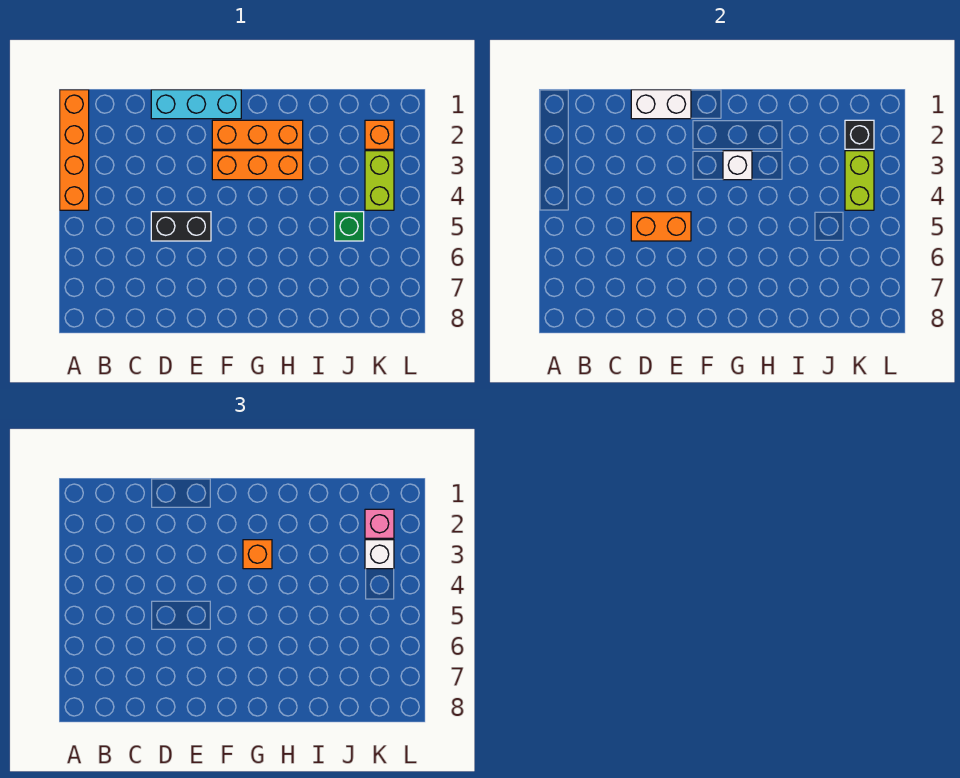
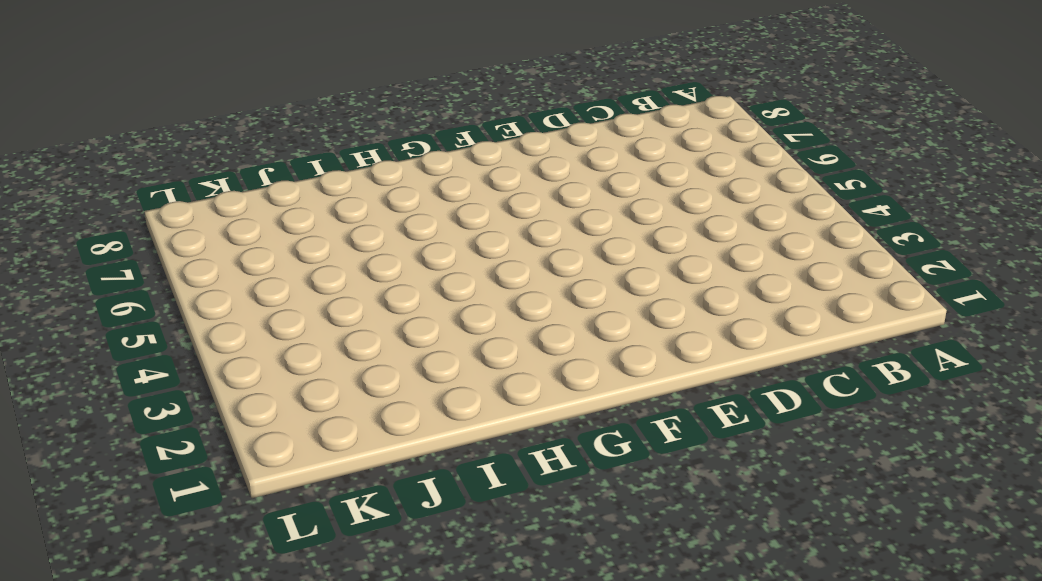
none -> orange 1x4 brick [60,90,89,210]
none -> cyan 1x3 brick [151,90,241,119]
none -> black 1x2 brick [151,212,211,241]

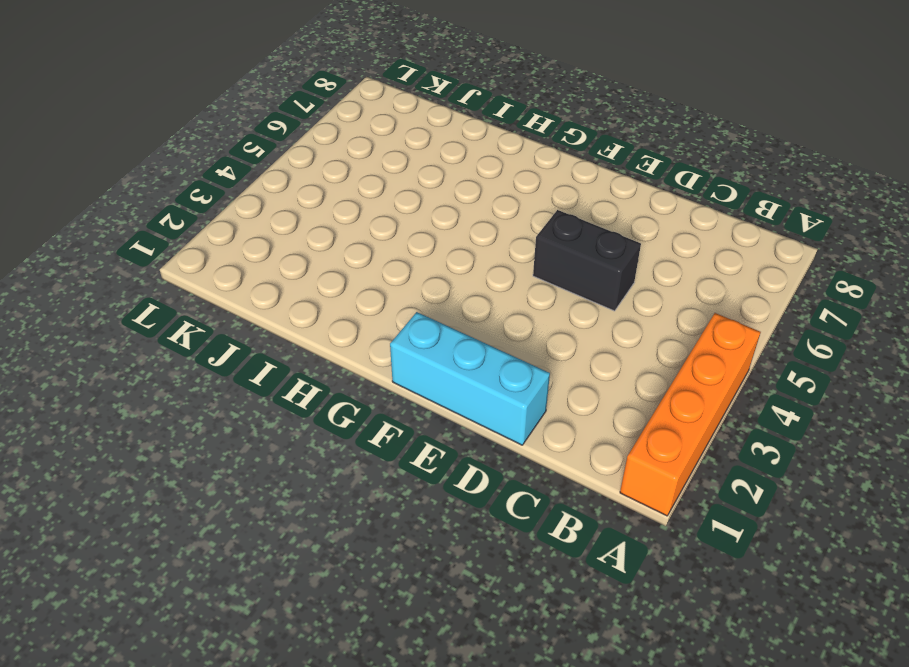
none -> orange 1x3 brick [212,120,303,149]
none -> orange 1x3 brick [212,151,303,180]
none -> green 1x1 brick [335,212,364,241]

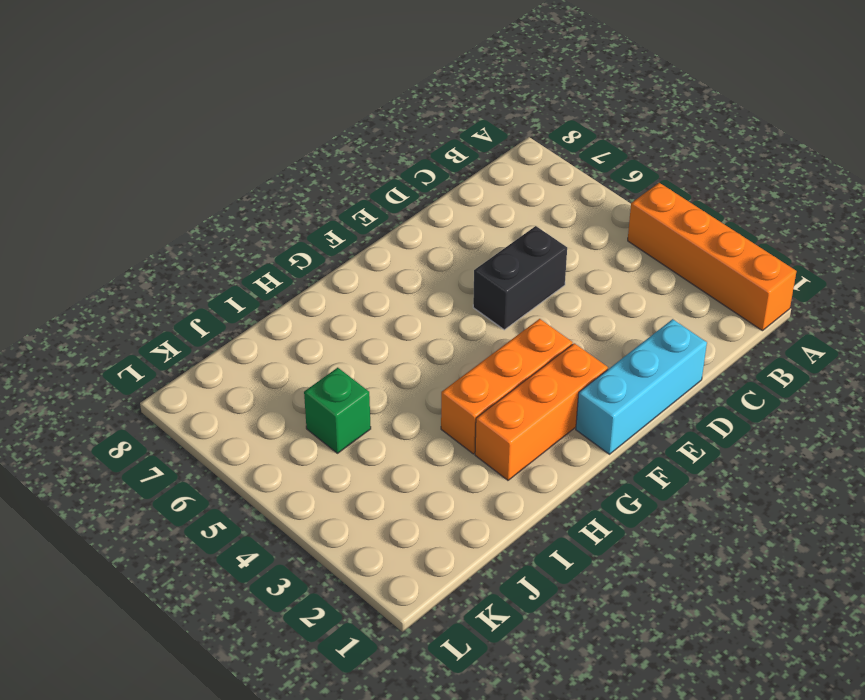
none -> orange 1x1 brick [365,120,394,149]
none -> lime 1x2 brick [365,151,394,210]
none -> white 1x2 brick [631,90,691,119]

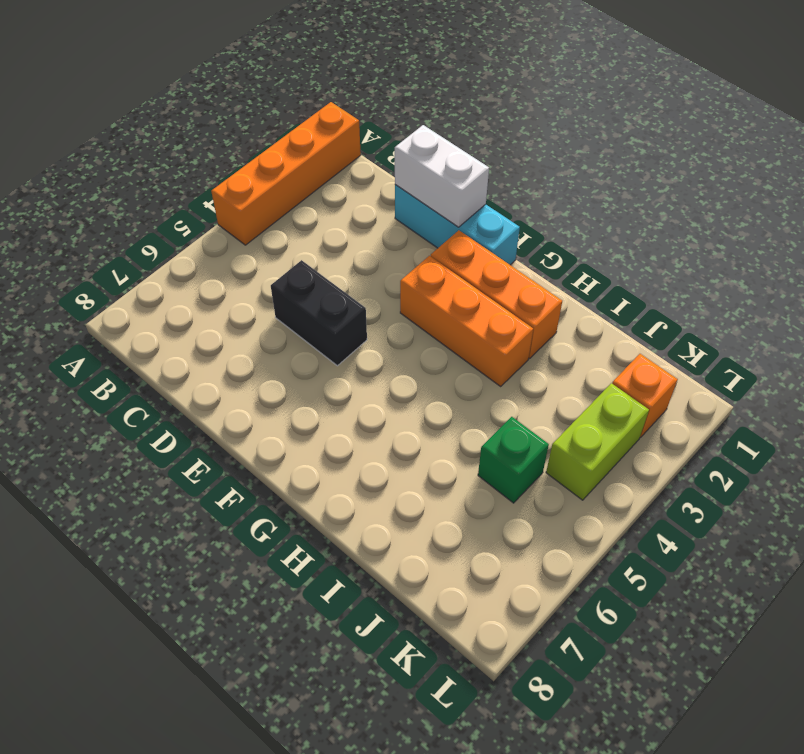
none -> orange 1x2 brick [631,212,691,241]
none -> white 1x1 brick [723,151,752,180]
none -> black 1x1 brick [845,120,874,149]

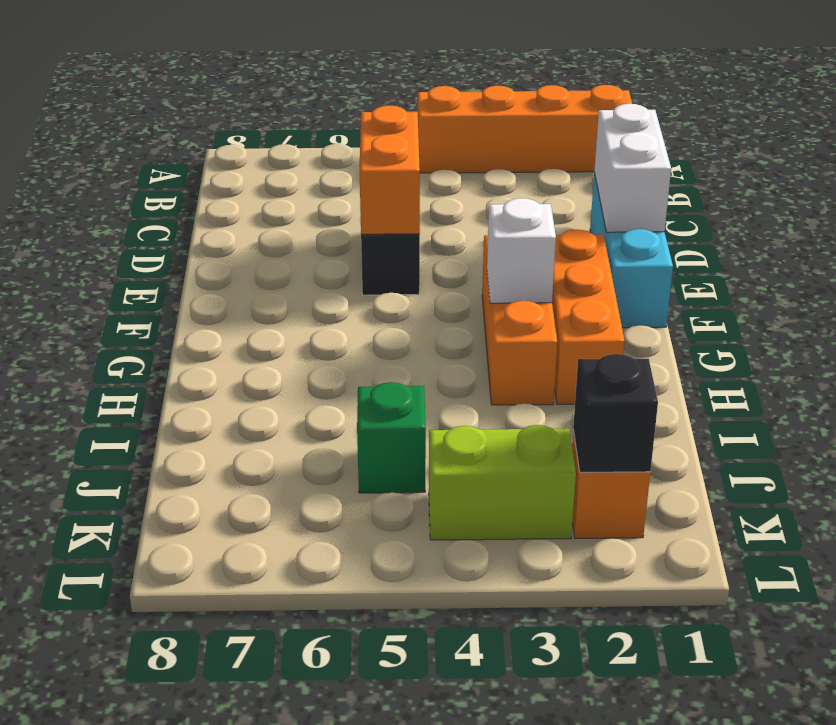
none -> lime 1x2 brick [845,151,874,210]
none -> orange 1x1 brick [243,540,272,569]
none -> pink 1x1 brick [365,509,394,538]

